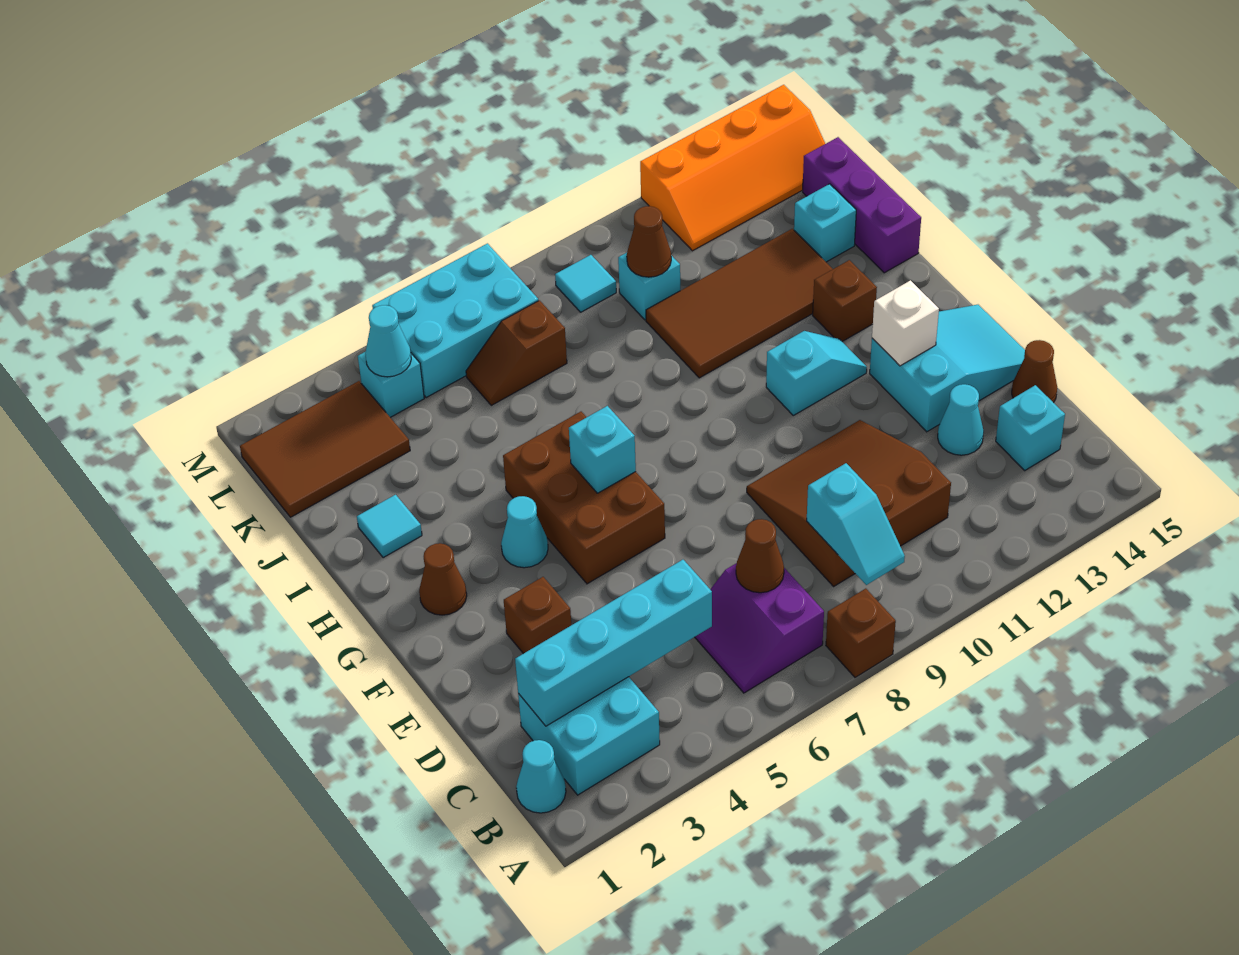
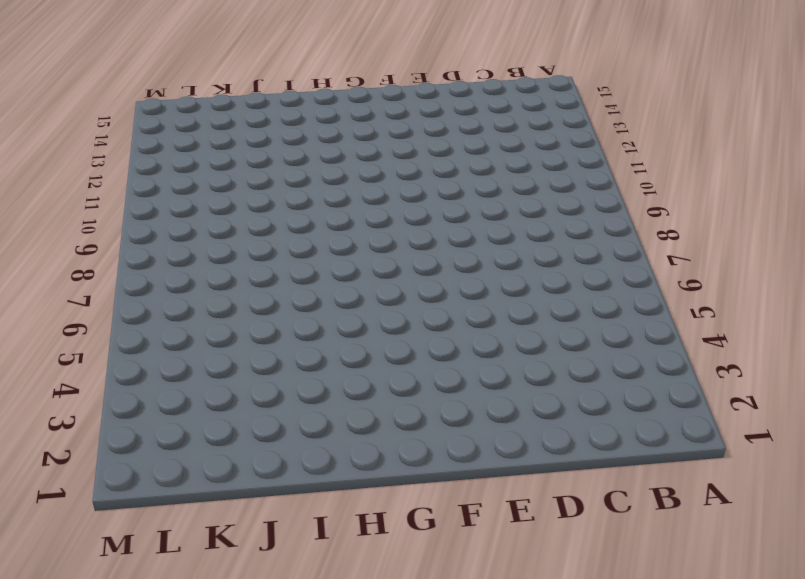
none -> brown 1x1 brick [826,589,896,677]
none -> cyan 1x1 cone [516,740,566,813]
none -> cyan 2x2 brick [518,677,660,795]
none -> purple 2x2 slope [695,563,824,693]

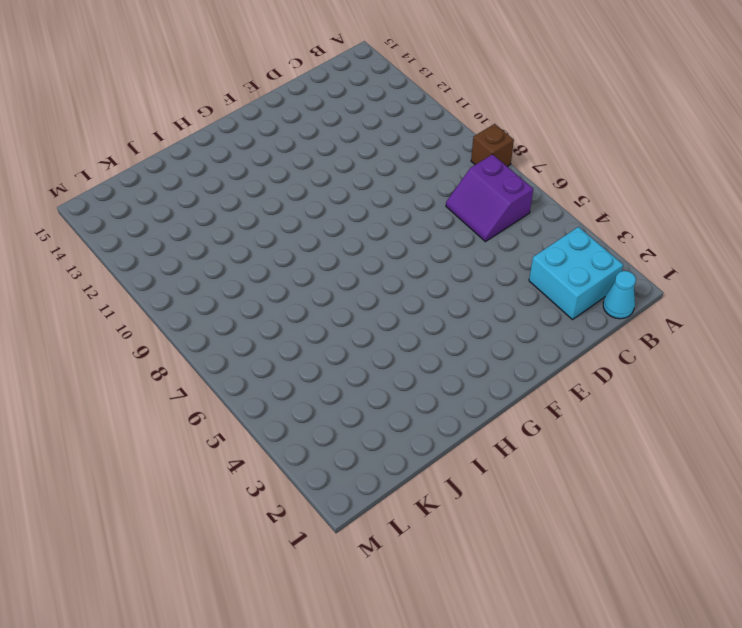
purple 2x2 slope [446,154,533,242] -> purple 2x2 slope turned to [695,563,824,693]
none -> brown 3x3 slope [747,420,951,586]
none -> cyan 1x1 brick [996,385,1065,470]
none -> cyan 1x1 cone [938,384,984,455]
none -> brown 1x1 cone [1012,340,1057,403]

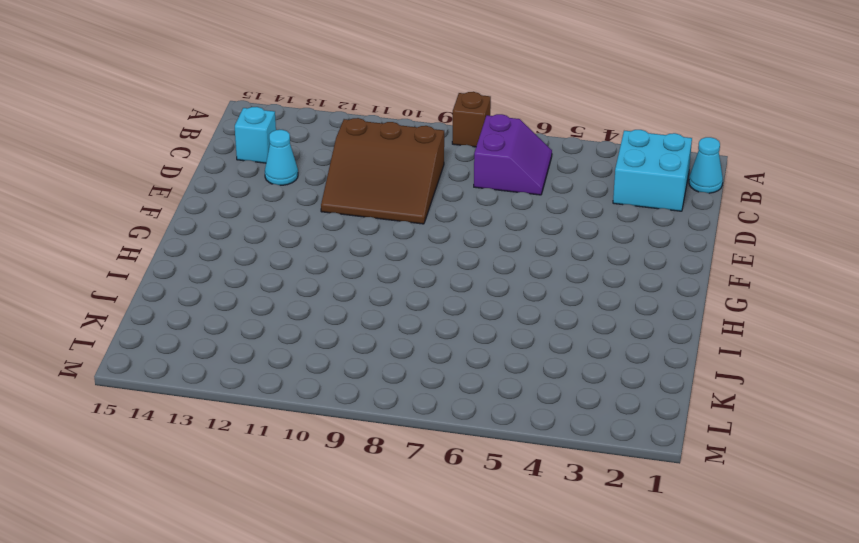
none -> brown 1x1 cone [1012,340,1057,403]
none -> brown 1x1 brick [504,577,571,654]
none -> cyan 2x3 slope [870,305,1025,432]
none -> brown 2x3 brick [503,412,665,584]

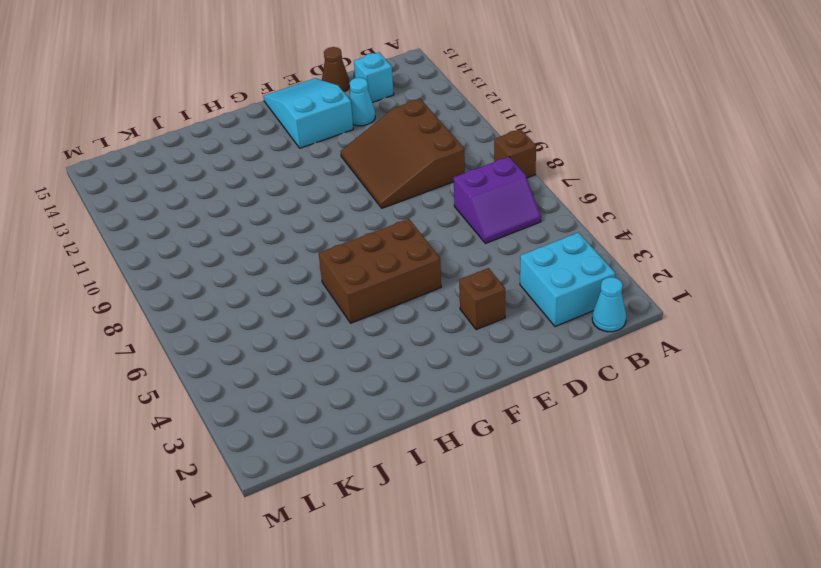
none -> brown 1x1 cone [419,543,467,615]
none -> cyan 1x1 cone [501,496,548,568]
none -> cyan 1x2 slope [766,331,867,415]
none -> brown 1x1 brick [813,260,877,341]

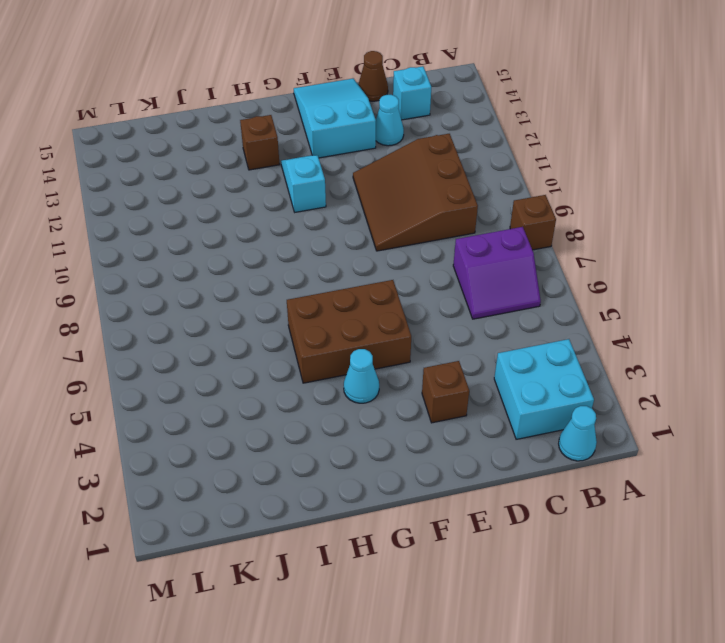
none -> brown 1x1 cone [419,543,467,615]
none -> cyan 1x1 tile [357,495,422,558]
none -> brown 2x4 tile [646,229,832,378]
none -> purple 1x3 brick [803,137,921,273]

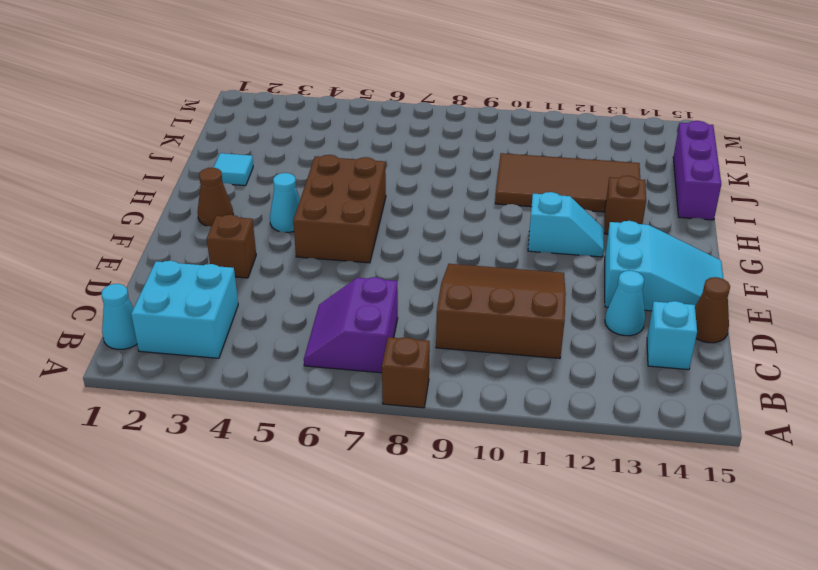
none -> cyan 1x1 brick [794,184,856,262]
none -> brown 2x3 tile [240,381,410,517]
none -> brown 1x2 slope [466,300,567,405]
none -> cyan 1x1 brick [618,253,680,320]

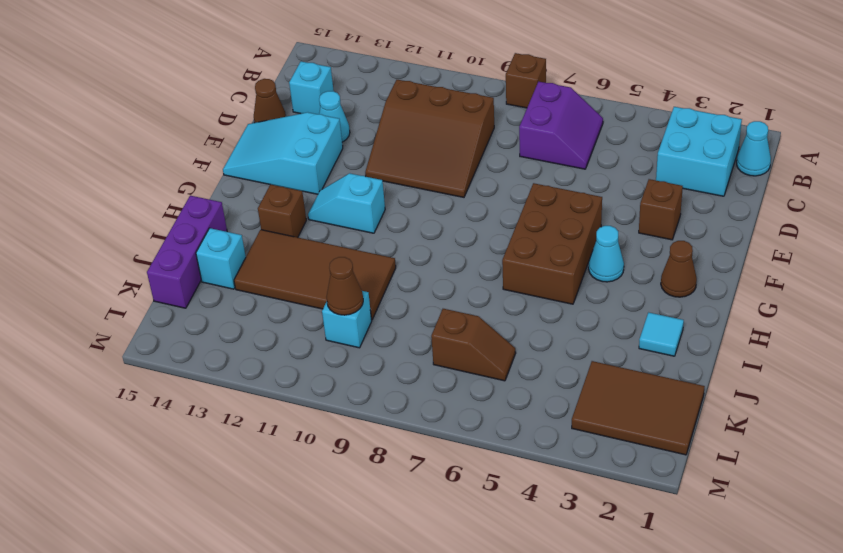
none -> cyan 1x1 brick [358,352,424,417]
none -> cyan 2x3 brick [372,243,538,398]
none -> cyan 1x1 tile [555,255,616,312]
none -> orange 2x4 slope [640,85,825,251]

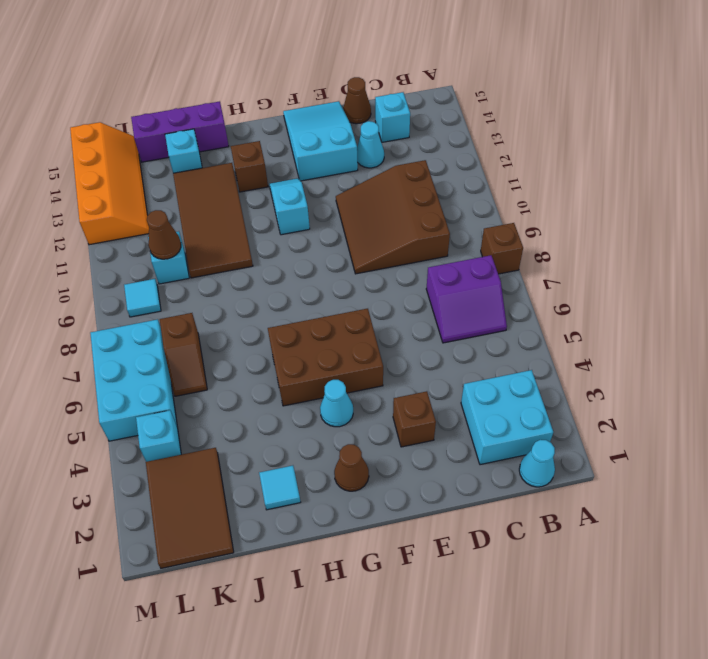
none -> cyan 1x2 slope [807,463,905,585]
none -> cyan 1x4 brick [515,560,712,726]
none -> brown 1x1 cone [736,519,784,593]
none -> white 1x1 brick [872,280,939,366]

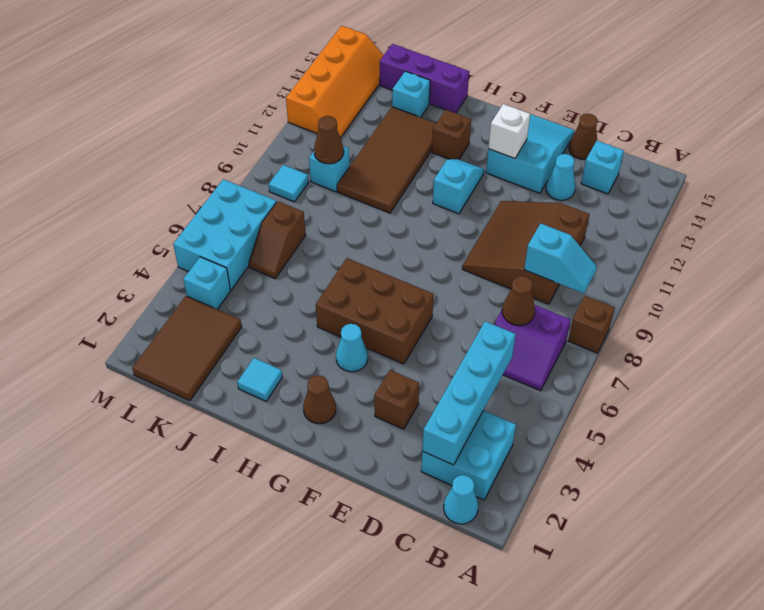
none -> cyan 1x1 brick [569,406,636,493]
none -> cyan 1x1 cone [365,305,411,377]

